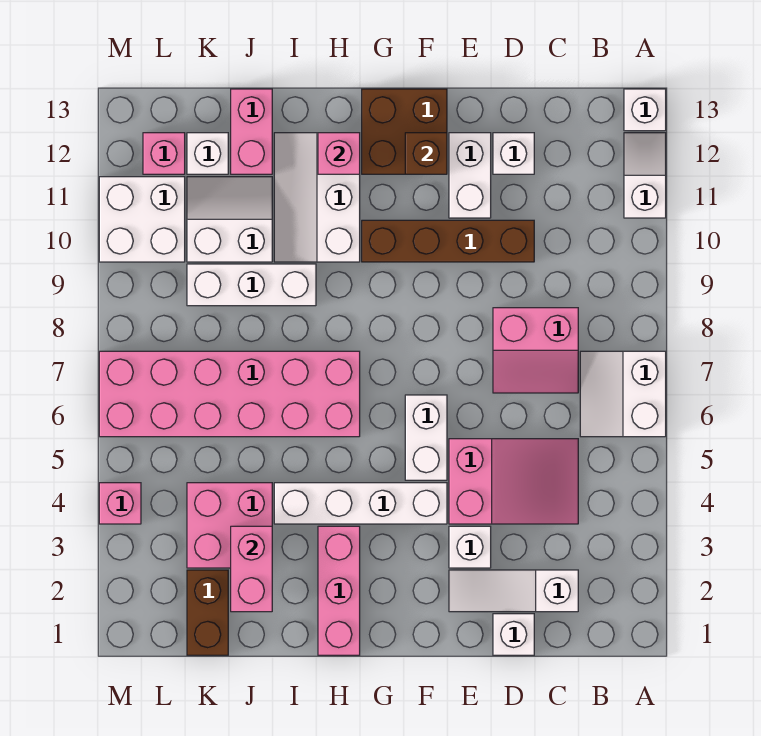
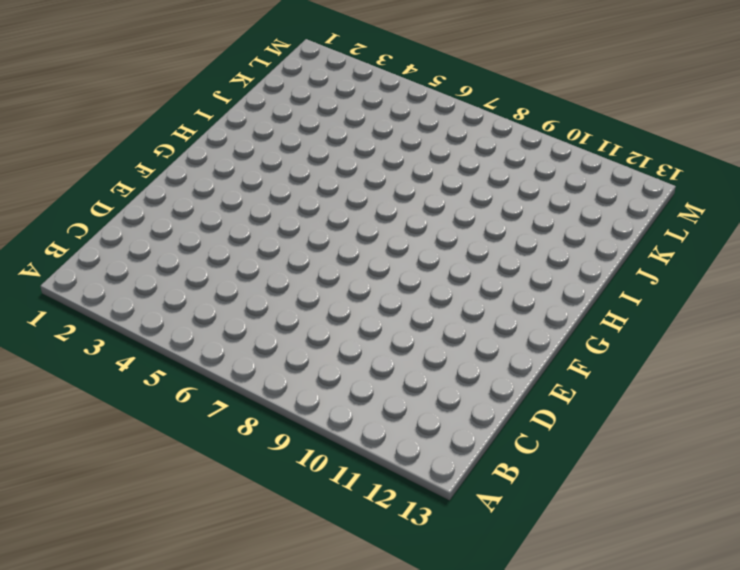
none -> white 2x2 slope [580,351,666,437]
none -> white 1x2 slope [624,133,666,218]
none -> white 1x1 brick [624,89,666,131]

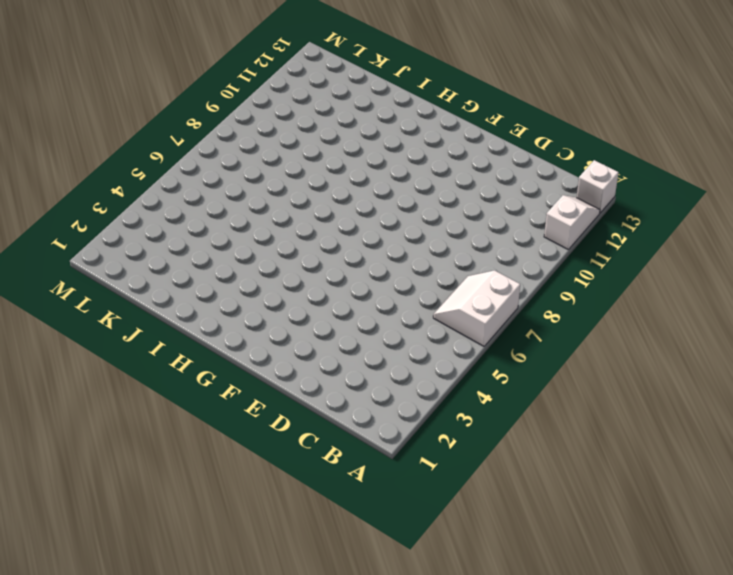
none -> white 1x3 slope [449,570,578,612]
none -> pink 2x3 slope [449,439,578,524]
none -> pink 2x2 slope [493,308,578,393]

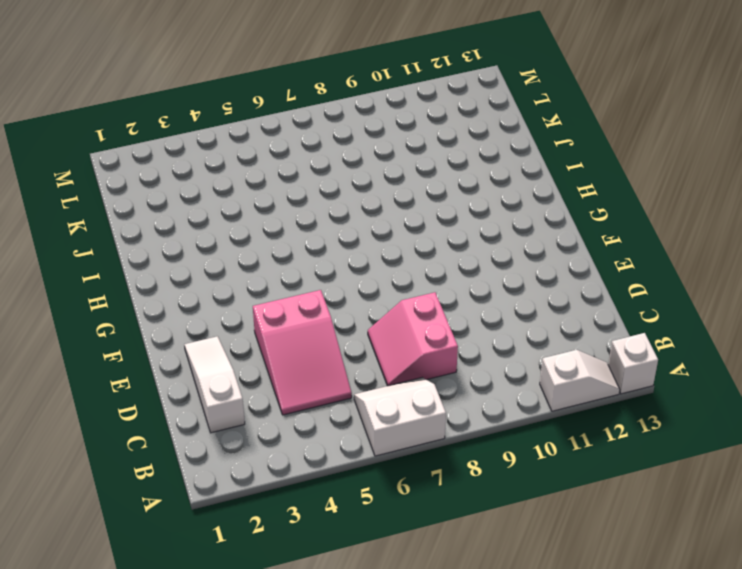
none -> white 1x1 brick [493,614,534,655]
none -> brown 1x4 brick [362,220,534,262]
none -> white 1x1 brick [493,133,534,174]

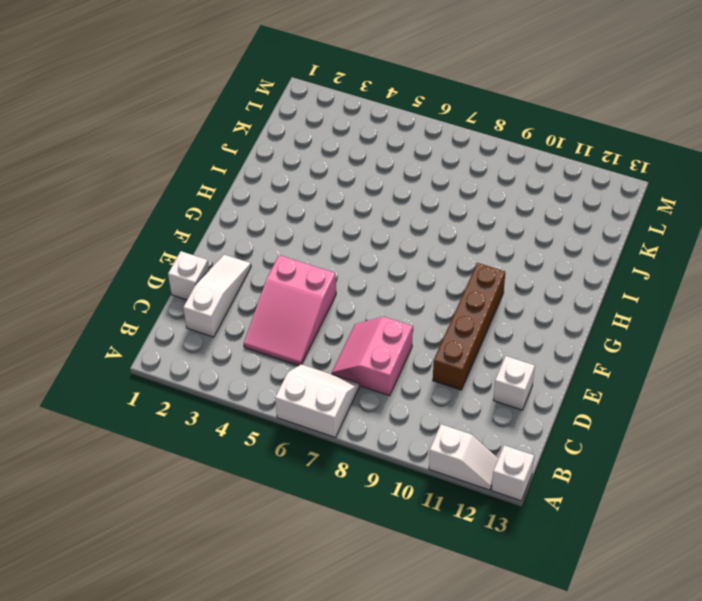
none -> white 1x1 brick [449,526,491,568]
none -> white 1x2 brick [449,133,491,218]
none -> white 1x4 brick [274,483,447,524]

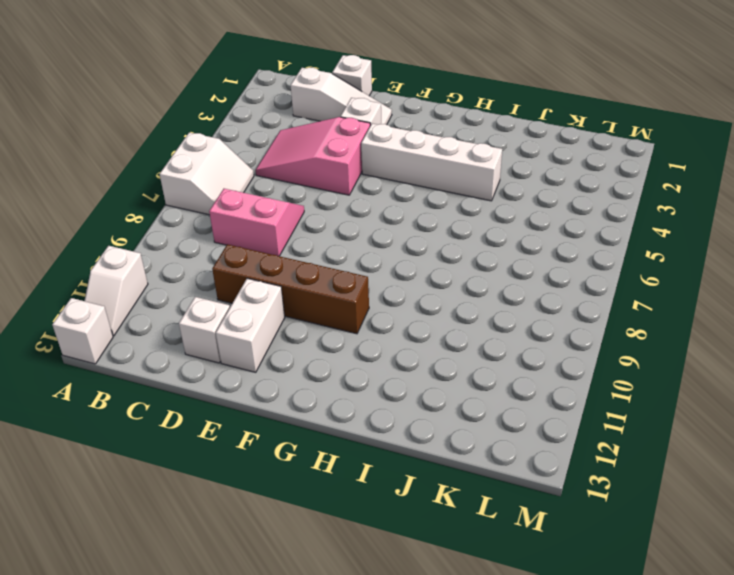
none -> white 1x2 brick [405,395,447,480]
none -> brown 2x2 brick [362,89,447,174]
none -> pink 1x3 brick [318,526,360,655]

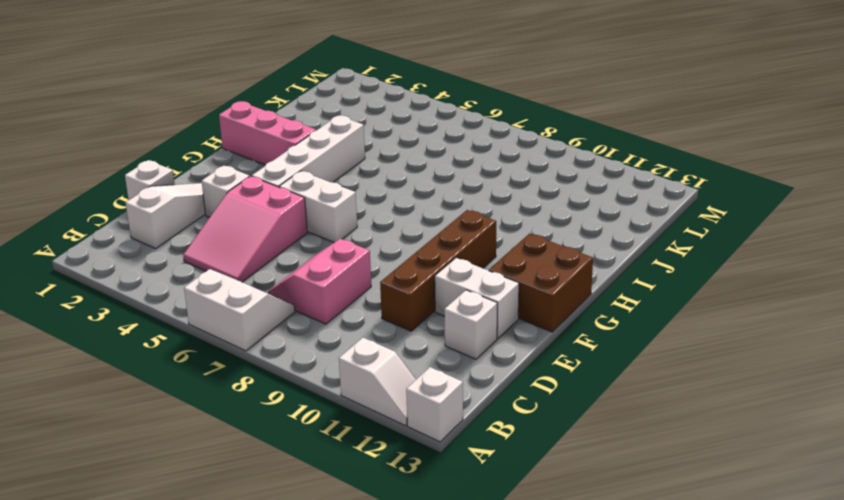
none -> pink 2x6 brick [99,351,360,437]
none -> white 2x3 slope [274,133,360,262]
none -> white 1x3 brick [187,264,316,306]

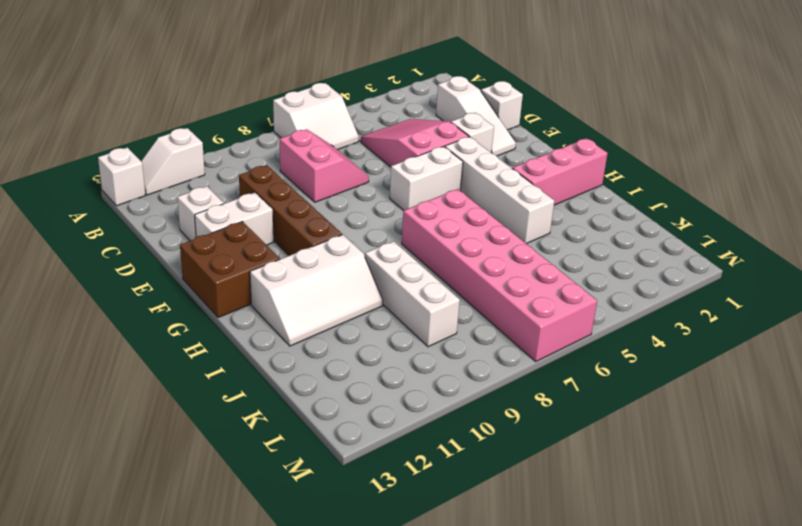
none -> pink 2x2 brick [187,483,272,568]
none -> white 2x2 slope [187,177,272,262]
none -> pink 1x2 brick [231,89,272,174]

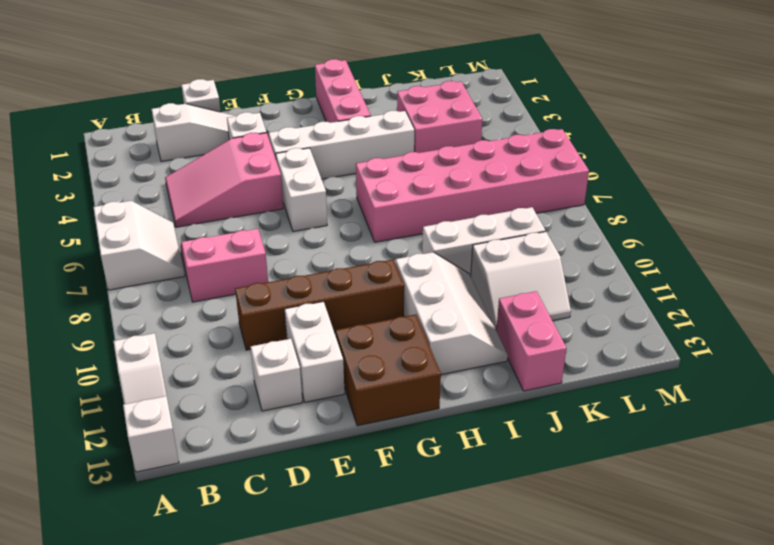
none -> brown 1x2 brick [187,570,228,655]
none -> white 1x1 brick [187,133,228,174]
none -> white 2x2 brick [99,177,185,262]

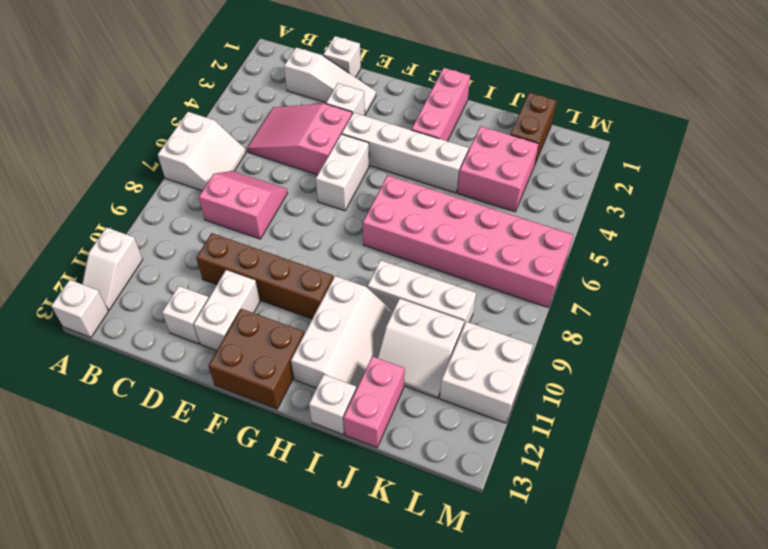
white 1x1 brick [309,375,356,434] -> white 1x1 brick moved to [187,133,228,174]
none -> pink 1x1 brick [143,133,185,174]
none -> pink 1x1 brick [99,483,141,524]
none -> brown 1x1 brick [405,133,447,174]

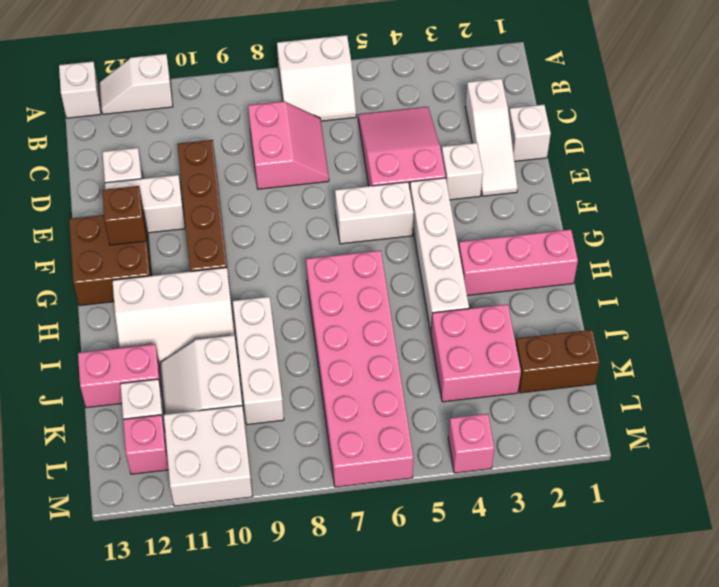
none -> pink 1x1 brick [318,133,360,174]
none -> pink 1x2 brick [231,526,272,612]

